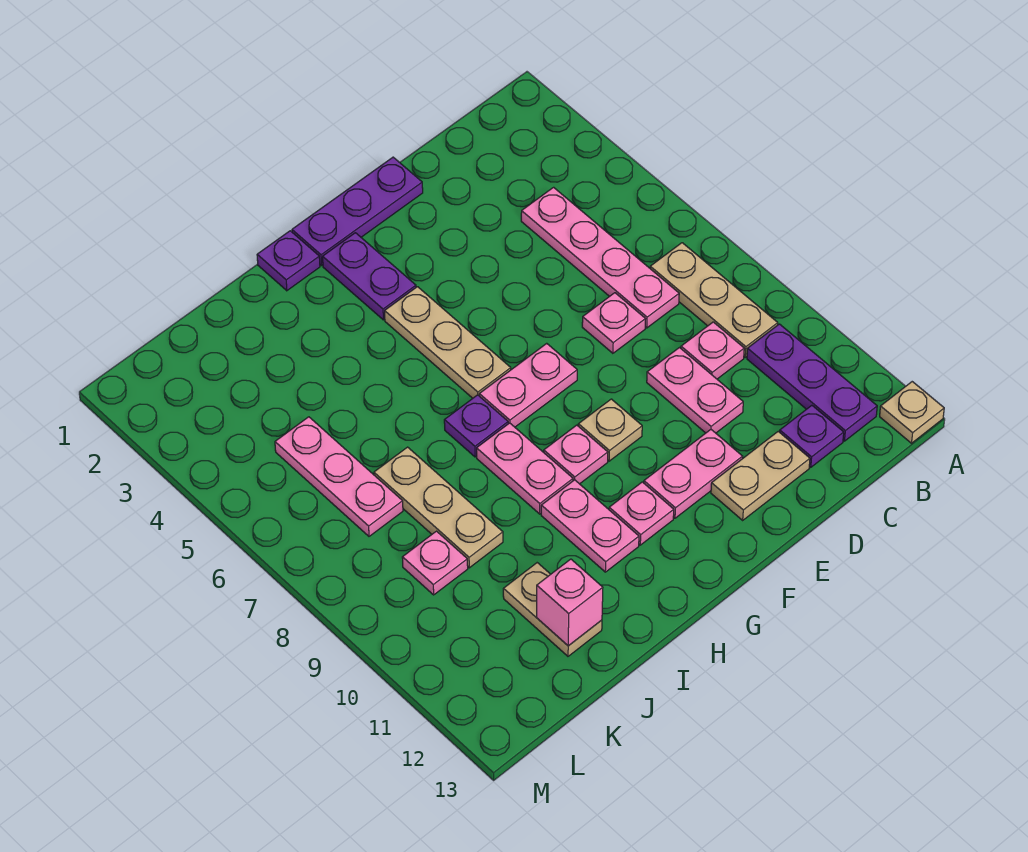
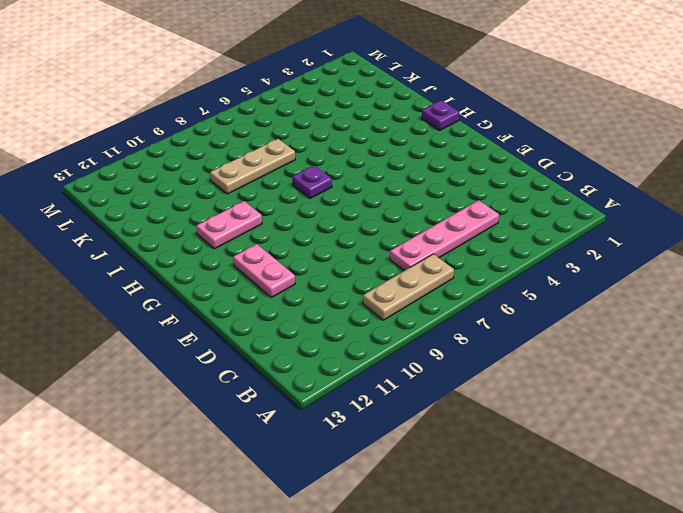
none -> tan 1x1 plate [880,382,944,443]
none -> purple 1x3 plate [747,324,877,441]
none -> pink 1x1 plate [681,322,744,379]

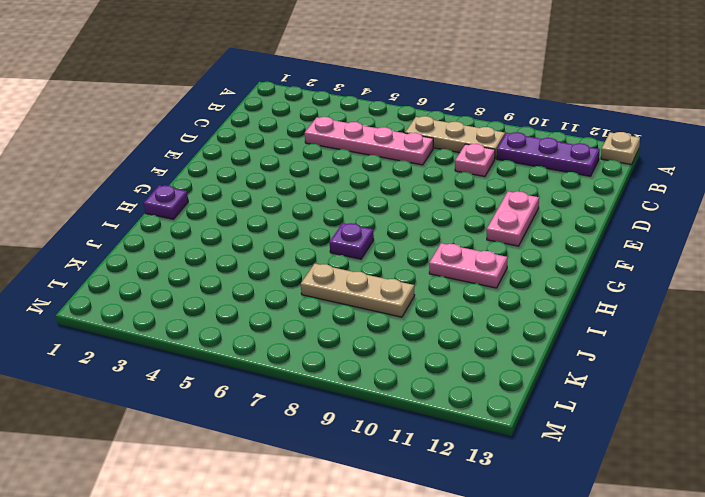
none -> purple 1x1 plate [780,405,844,467]
none -> pink 1x1 plate [582,293,645,353]
none -> pink 1x2 plate [647,348,743,433]

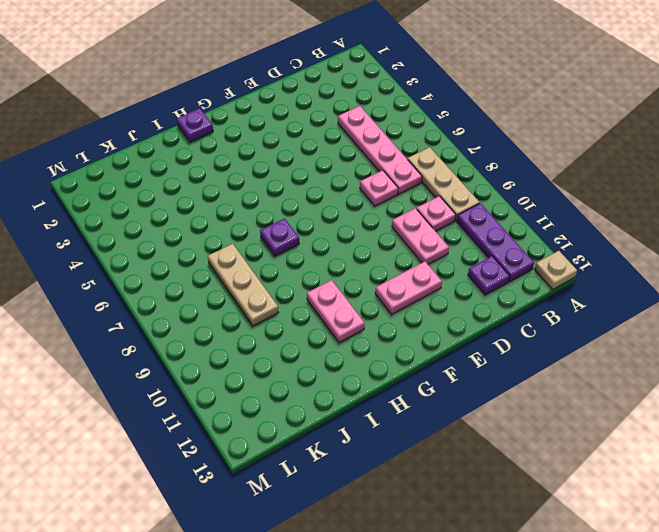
none -> tan 1x2 plate [711,432,810,520]
none -> purple 1x3 plate [292,157,423,266]
none -> pink 1x2 plate [479,343,577,427]

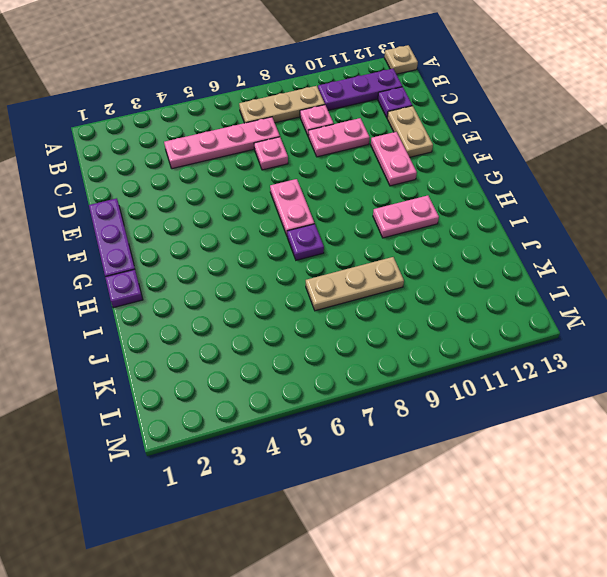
none -> tan 1x1 plate [578,399,642,461]
none -> purple 1x2 plate [323,233,416,320]
none -> tan 1x3 plate [385,287,511,398]

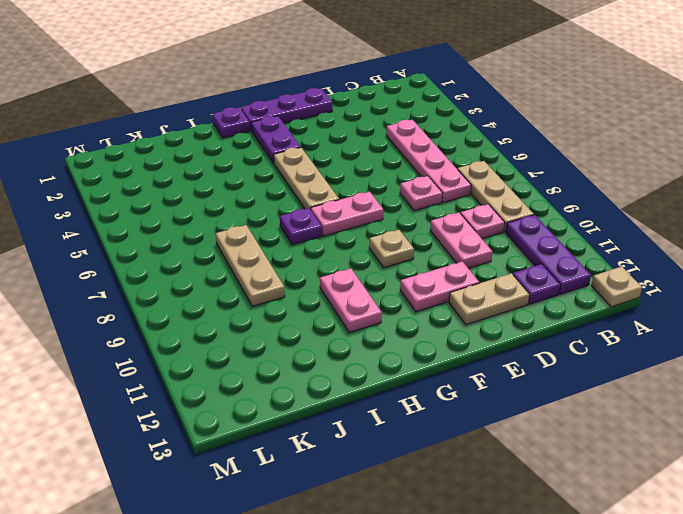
none -> pink 1x1 plate [544,425,608,484]
none -> pink 1x1 plate [609,482,674,545]
none -> pink 1x2 plate [477,423,573,514]

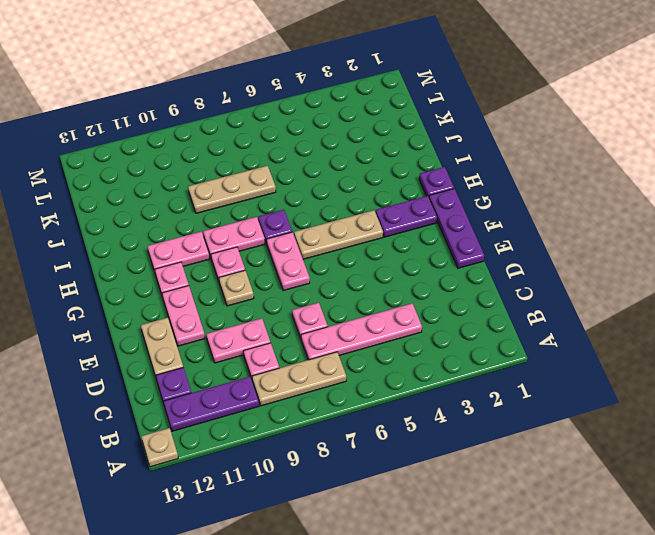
none -> tan 1x2 plate [503,563,602,656]
none -> pink 1x3 plate [275,417,403,536]
none -> pink 1x1 plate [402,531,468,595]

